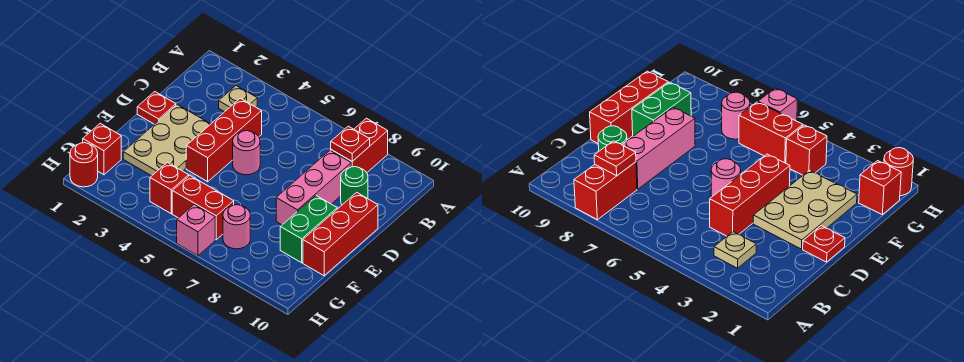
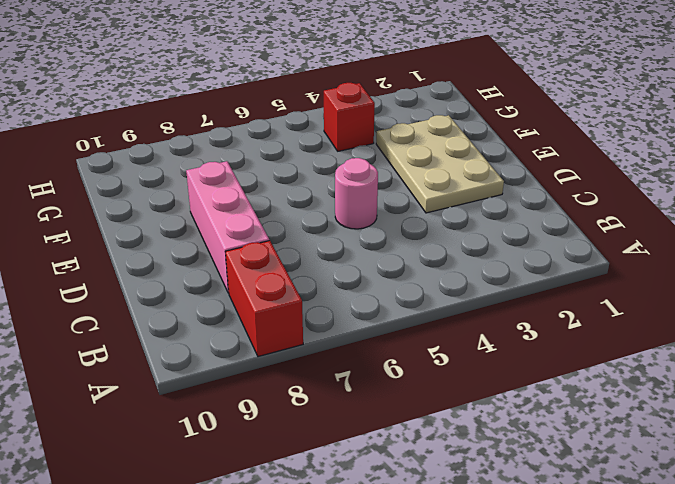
none -> tan 1x1 plate [219,86,257,112]
none -> red 1x3 brick [186,98,262,182]
none -> green 1x1 round brick [341,167,368,205]

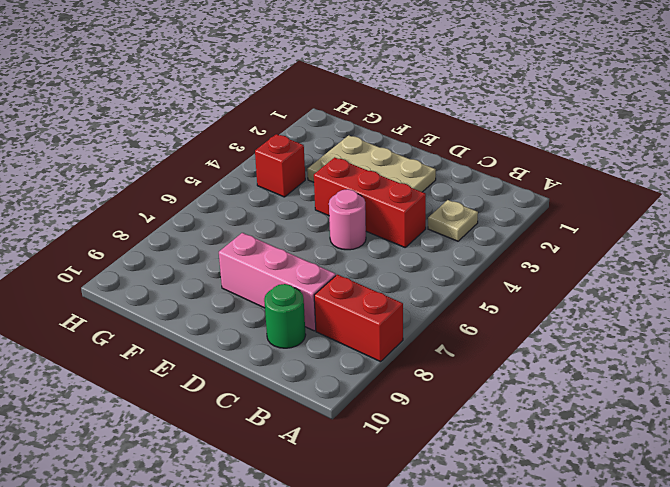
none -> red 1x1 plate [137,92,176,124]
none -> red 1x3 brick [303,192,378,276]
none -> green 1x2 brick [280,196,337,263]

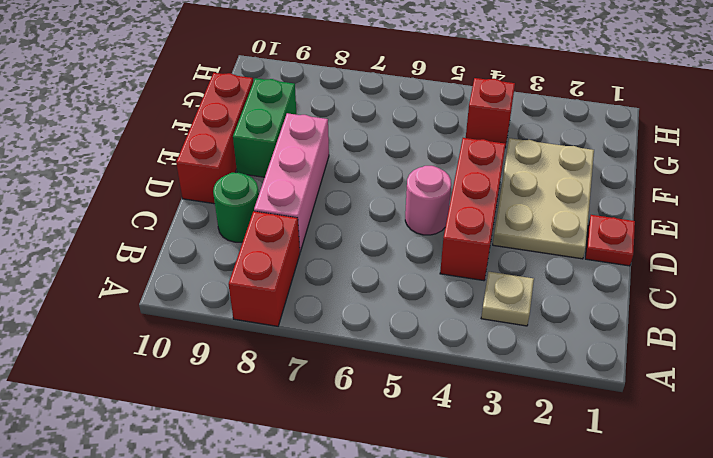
none -> red 1x1 brick [83,124,121,175]
none -> red 1x2 brick [172,176,234,240]
none -> pink 1x1 round brick [223,205,250,249]

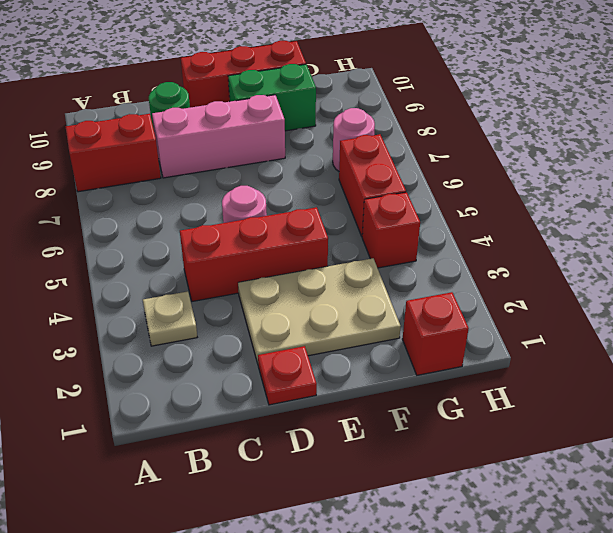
none -> red 1x1 round brick [70,143,98,187]
none -> pink 1x1 brick [177,205,215,256]
none -> red 1x1 plate [331,126,370,161]

